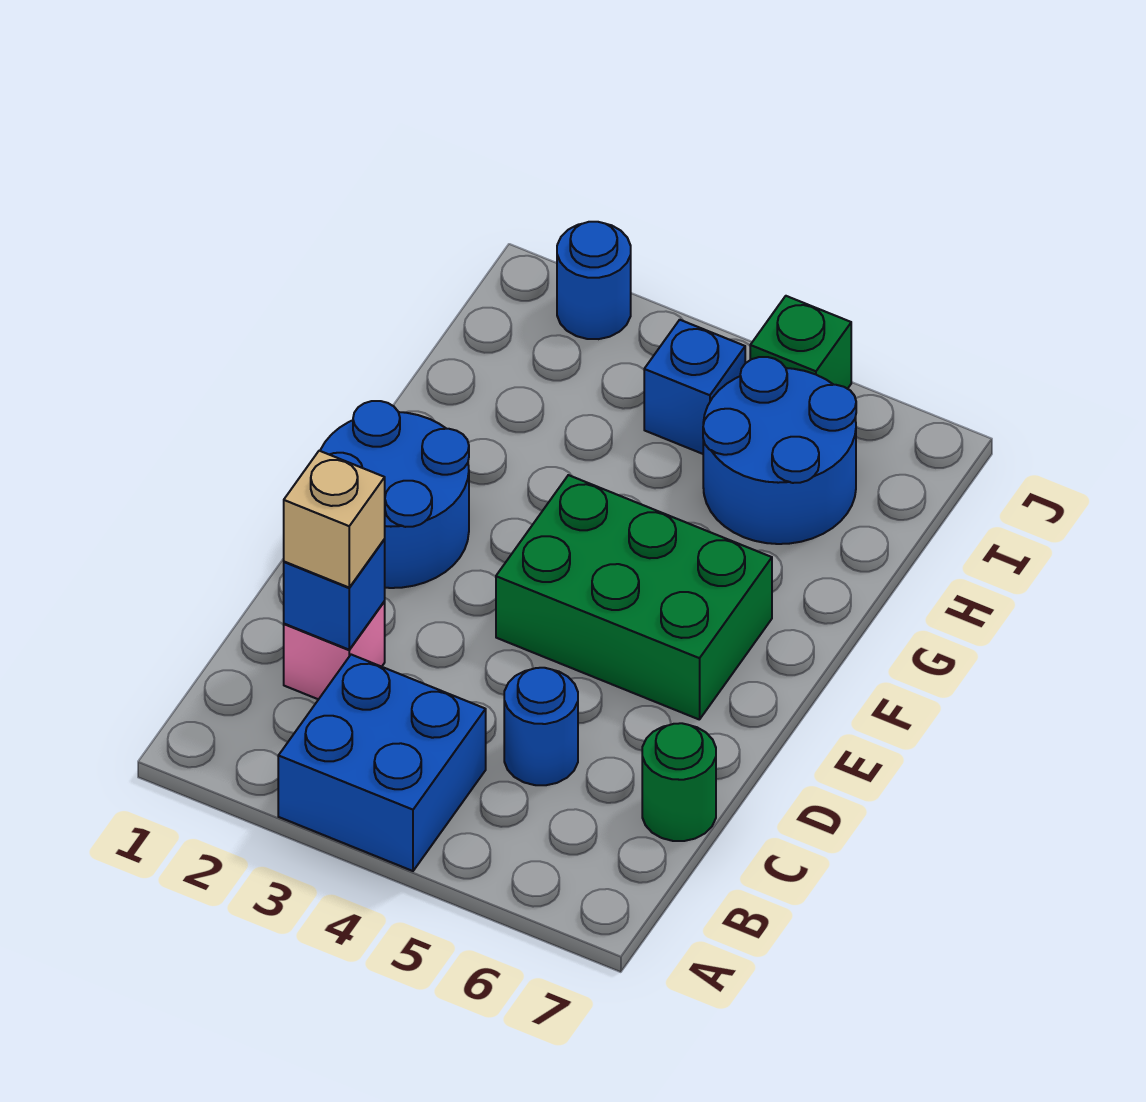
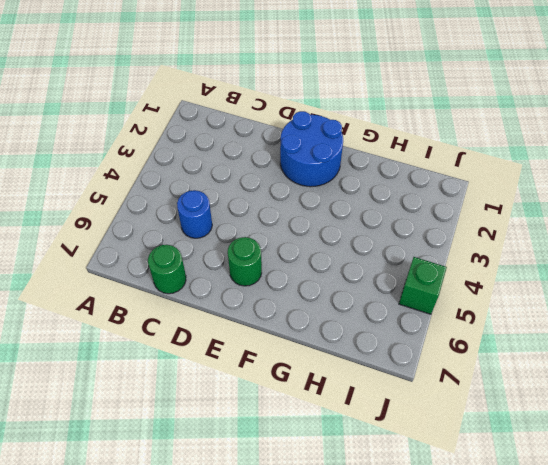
green 1x1 round brick [228,237,262,286] -> green 2x3 brick [496,475,772,720]
none -> blue 2x2 brick [278,655,486,871]
none -> pink 1x1 brick [284,602,385,699]
none -> blue 2x2 round brick [703,357,856,544]

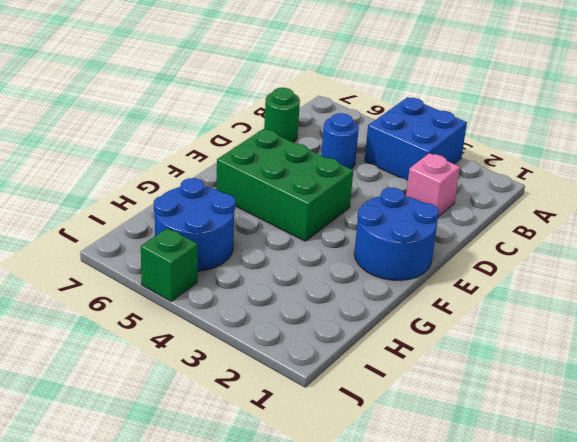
none -> blue 1x1 brick [644,320,745,454]
none -> blue 1x1 round brick [557,222,631,339]
none -> blue 1x1 brick [284,539,385,650]

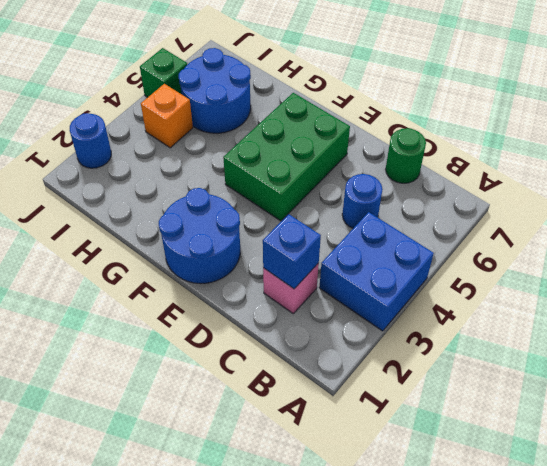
orange 1x1 brick [141,84,193,148] -> blue 1x1 brick [644,320,745,454]
none -> tan 1x1 brick [284,451,385,587]

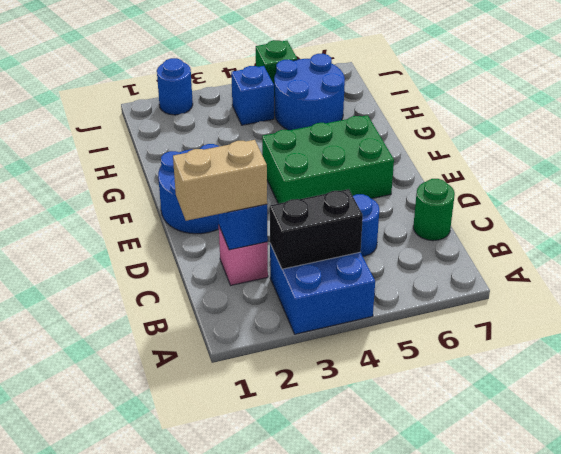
black 1x2 brick [270,189,363,269] -> none
tan 1x2 brick [173,140,267,221] -> tan 1x1 brick [284,451,385,587]

